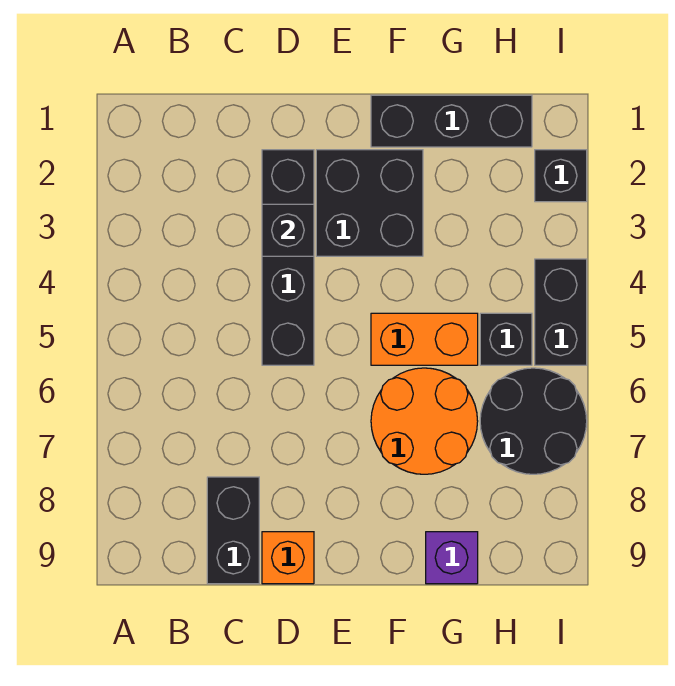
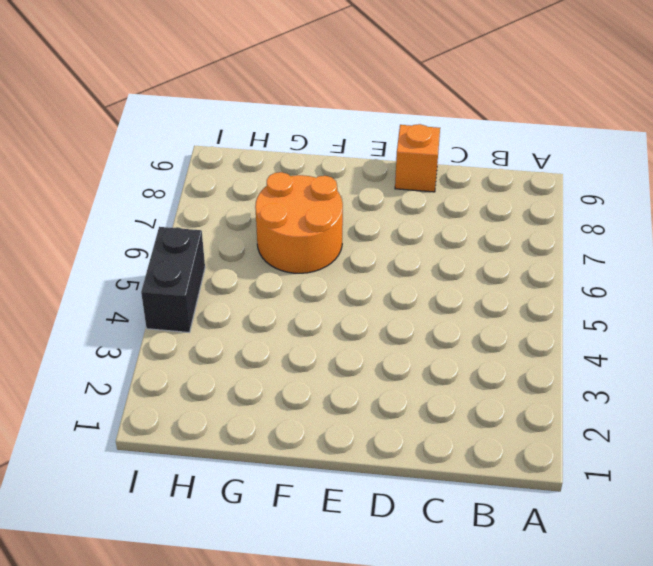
none -> black 1x2 brick [207,477,259,584]
none -> black 1x4 brick [262,150,314,365]
none -> black 2x2 brick [316,150,423,256]

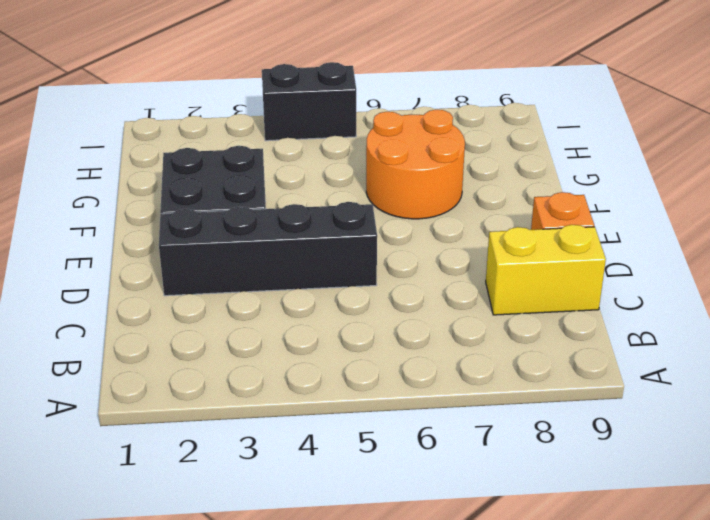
yellow 1x2 brick [486,225,606,315] -> black 1x2 brick [207,477,259,584]
none -> black 1x3 brick [371,95,532,147]
none -> orange 1x2 brick [371,313,478,365]
none -> purple 1x1 brick [426,532,478,584]

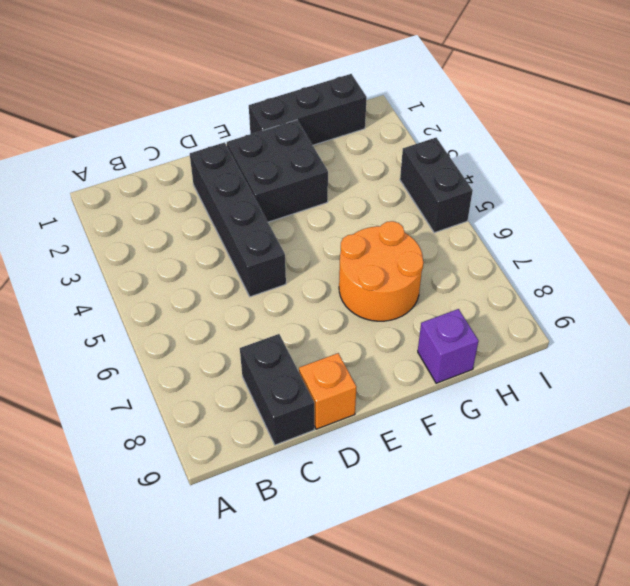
none -> orange 1x2 brick [371,313,478,365]
none -> black 1x1 brick [480,313,532,365]
none -> black 2x2 round brick [480,368,587,474]

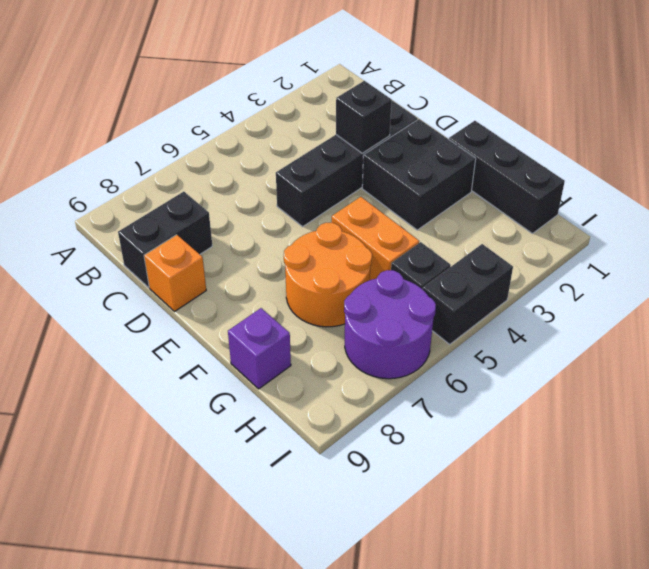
purple 2x2 round brick [344,270,436,379] -> black 2x2 round brick [480,368,587,474]
none -> black 1x1 brick [535,150,587,202]

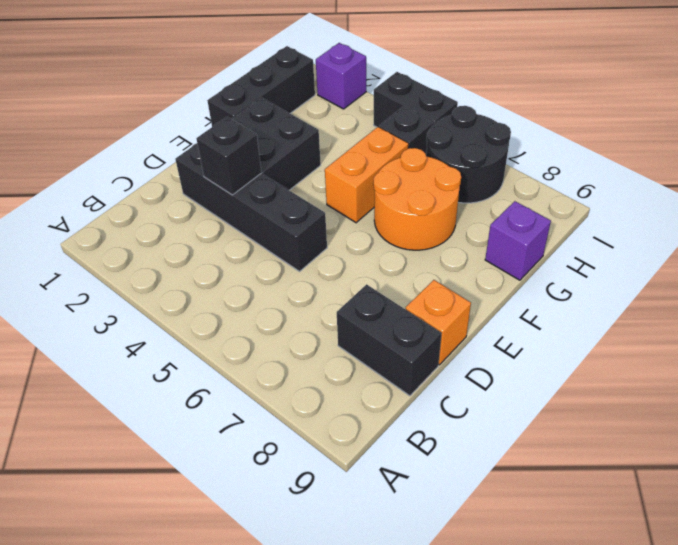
purple 1x1 brick [316,43,366,109] -> black 1x1 brick [535,150,587,202]

